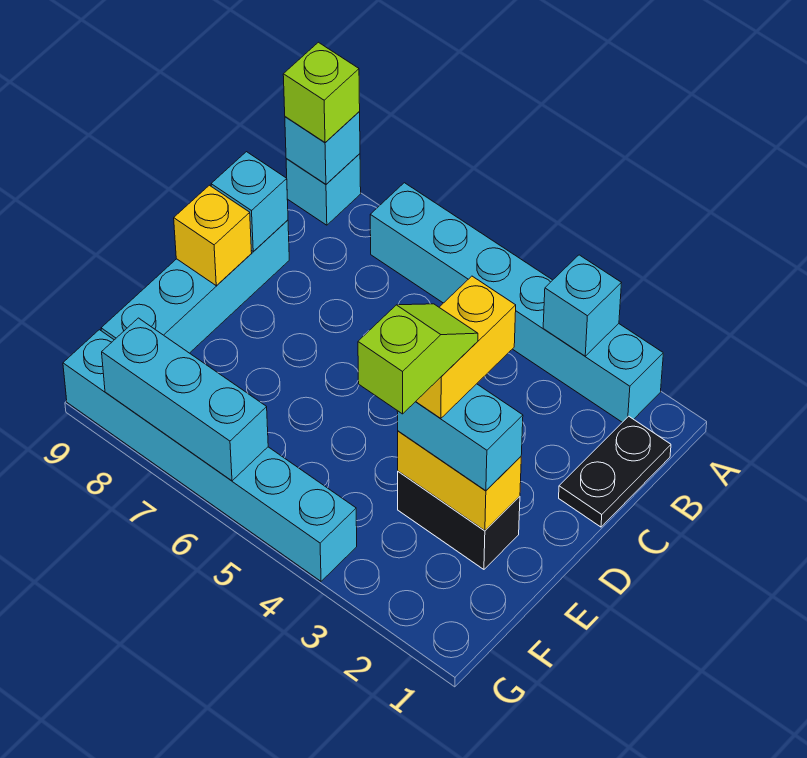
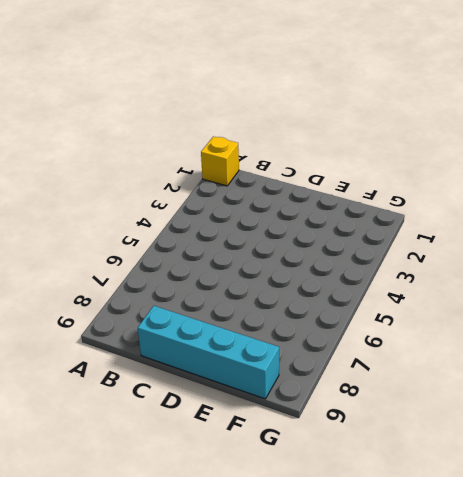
yellow 1x1 brick [201,136,239,186] -> yellow 1x1 brick moved to [174,185,252,285]
none -> cyan 1x6 brick [370,183,663,422]
none -> cyan 1x1 brick [286,154,361,225]
none -> black 1x2 plate [559,416,671,527]

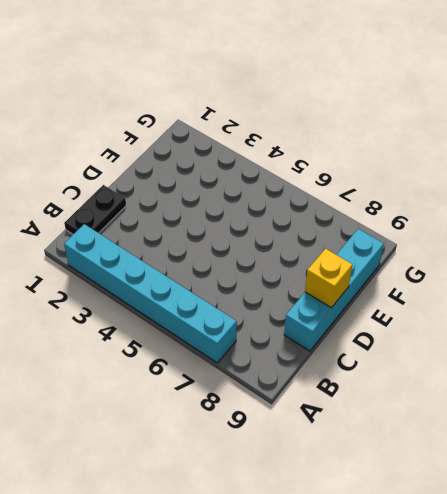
none -> cyan 1x1 brick [286,154,361,225]
none -> black 1x2 brick [398,471,520,569]
none -> cyan 1x6 brick [63,330,357,581]

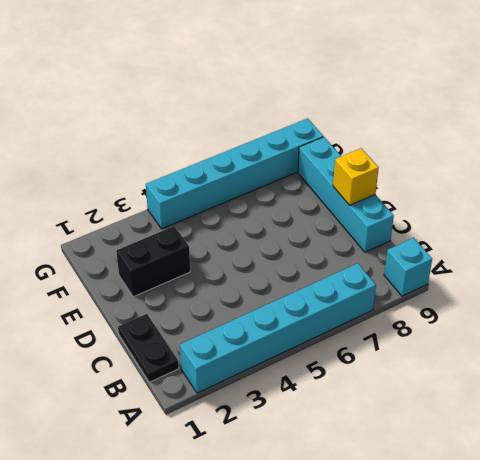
none -> cyan 1x1 brick [543,255,621,356]
none -> cyan 1x1 brick [285,112,360,184]
none -> cyan 1x1 brick [211,152,288,252]

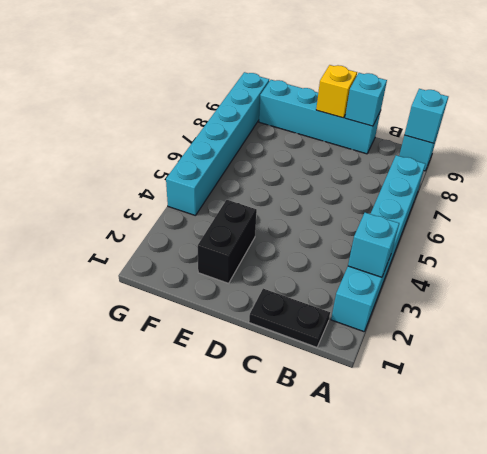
none -> yellow 1x2 brick [398,431,521,531]
none -> cyan 1x3 brick [102,318,268,481]
none -> lime 1x1 brick [283,42,360,142]

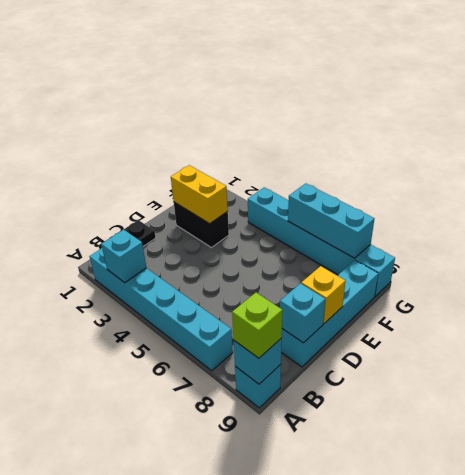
none -> cyan 1x2 brick [397,384,523,491]
none -> yellow 1x2 brick [416,276,516,418]
none -> lime 1x2 slope [358,304,478,414]

